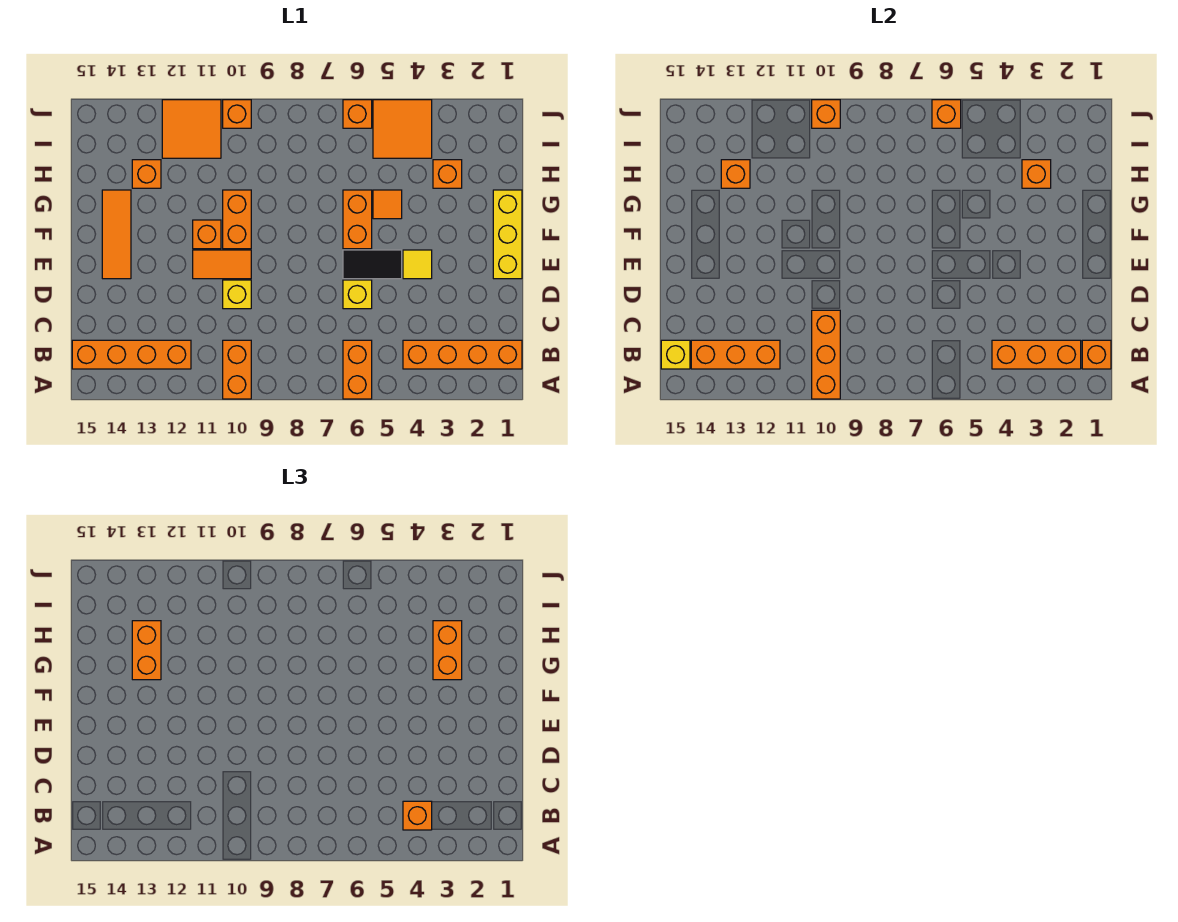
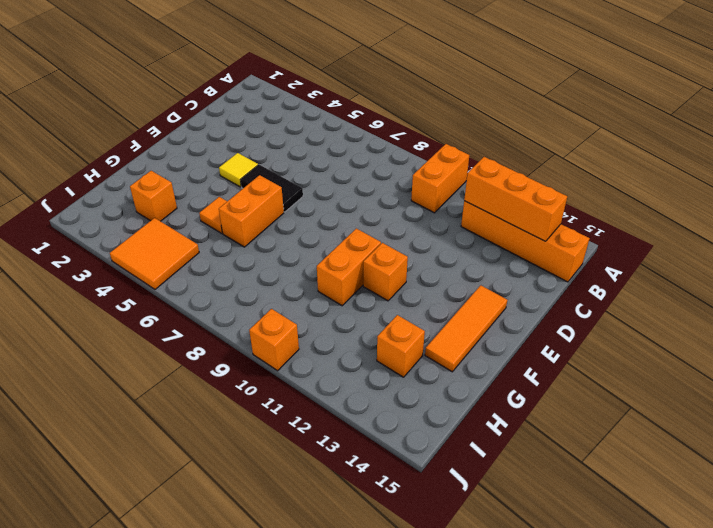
none -> orange 1x2 brick [343,340,372,399]
none -> orange 1x4 brick [403,340,522,369]
none -> yellow 1x1 brick [343,280,372,309]
none -> yellow 1x1 brick [223,280,251,309]

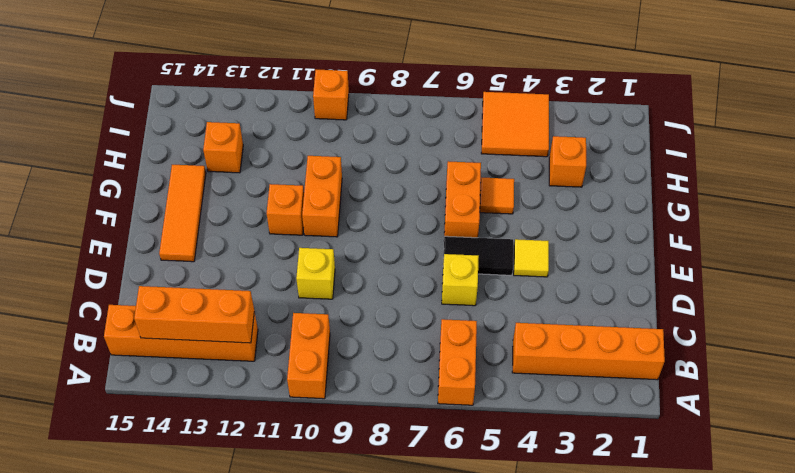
none -> yellow 1x3 brick [493,190,522,279]
none -> orange 1x2 tile [193,250,251,279]
none -> orange 2x2 tile [162,100,221,158]
none -> orange 1x1 brick [343,100,372,128]

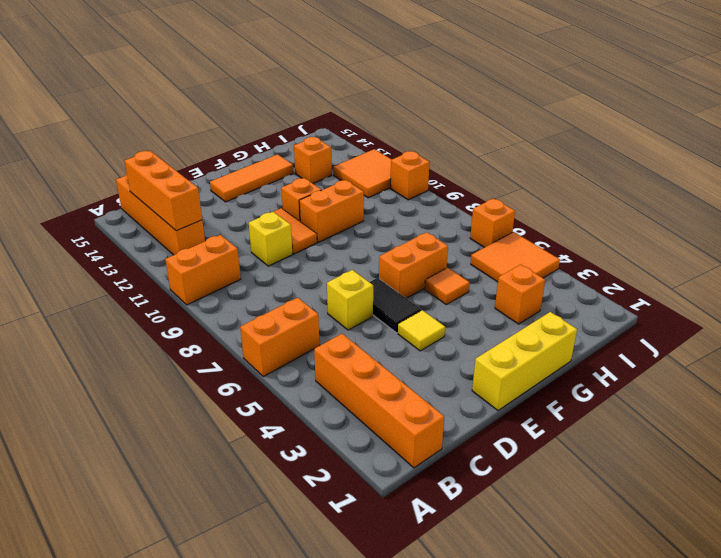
none -> orange 1x3 brick [812,310,840,399]
none -> orange 1x1 brick [1082,340,1111,369]
none -> orange 1x3 brick [992,340,1081,369]
none -> yellow 1x1 brick [661,340,690,369]

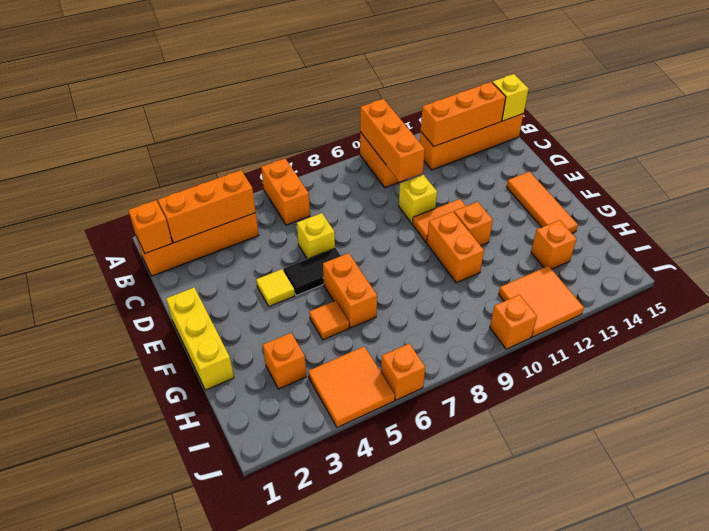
none -> orange 1x1 brick [1022,160,1051,188]
none -> orange 1x1 brick [721,160,750,188]
none -> orange 1x1 brick [932,100,961,128]
none -> orange 1x1 brick [812,100,840,128]

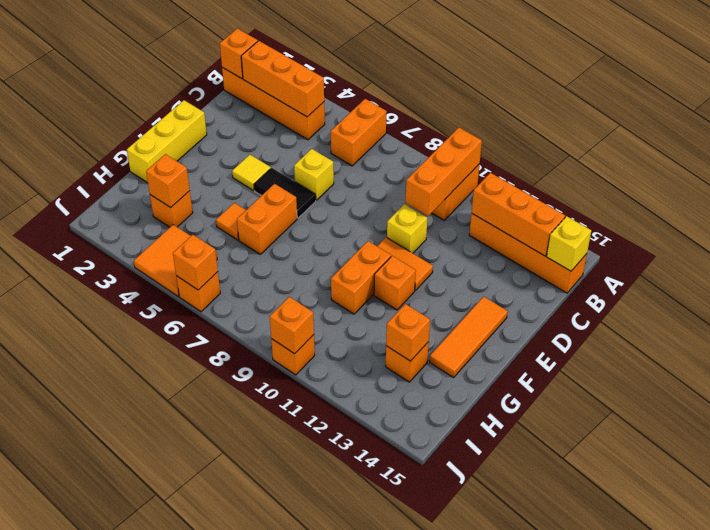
none -> orange 2x2 tile [162,100,221,158]
none -> orange 1x1 brick [403,801,432,830]
none -> orange 1x2 brick [433,621,462,680]
none -> orange 1x2 brick [132,621,161,680]

